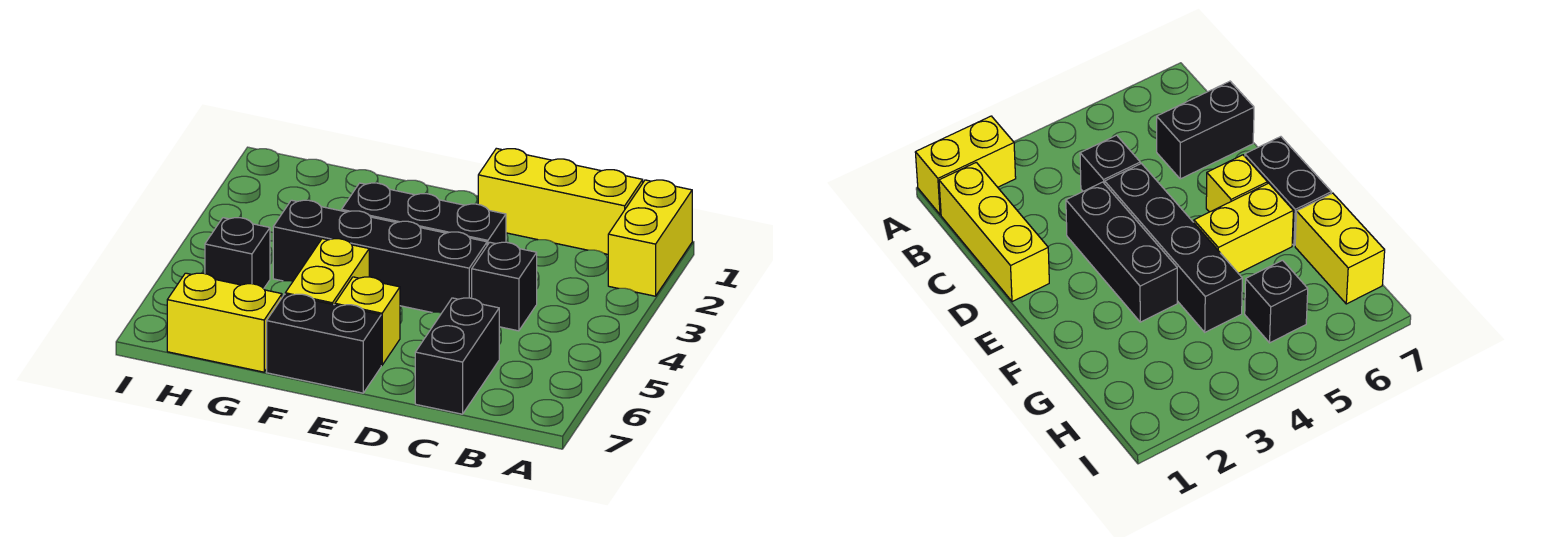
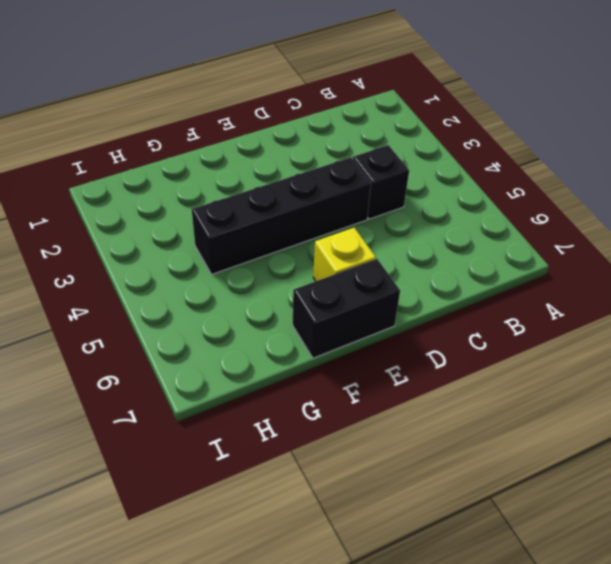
none -> yellow 1x2 brick [608,180,692,296]
none -> yellow 1x3 brick [478,148,643,254]

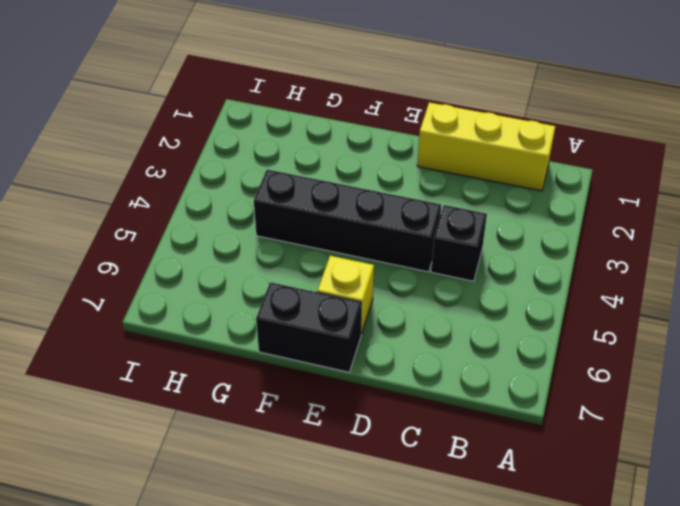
none -> yellow 1x2 brick [608,180,692,296]
none -> black 1x2 brick [415,298,499,414]

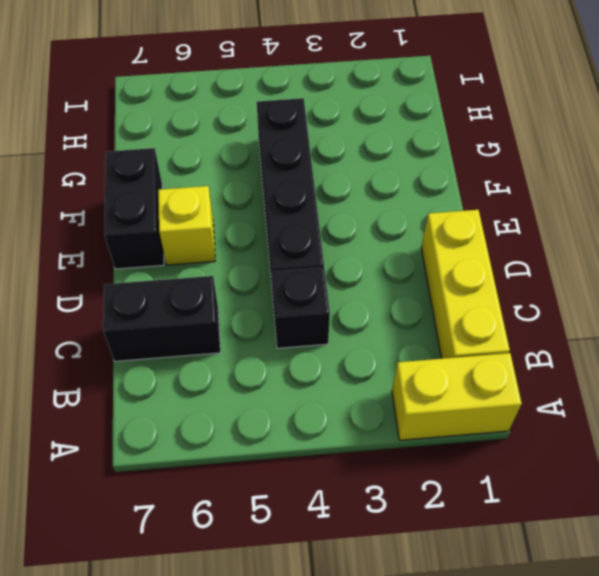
none -> black 1x3 brick [342,183,506,245]
none -> yellow 1x2 brick [285,239,369,305]

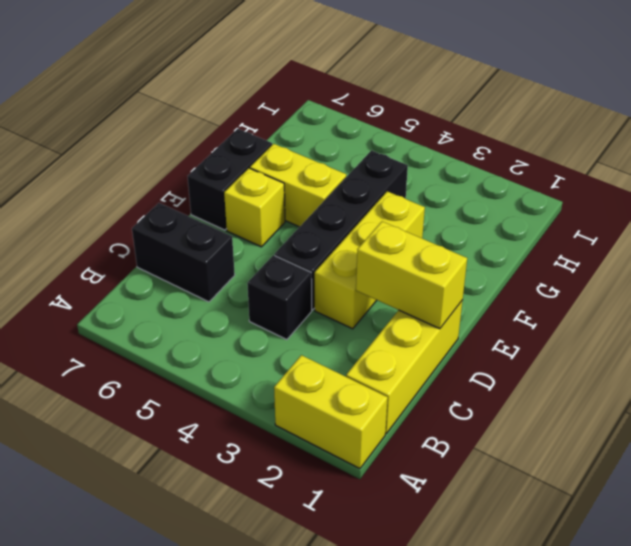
yellow 1x2 brick [356,221,467,329] -> yellow 1x2 brick turned to [167,273,282,372]
yellow 1x3 brick [315,191,425,329] -> black 1x3 brick [342,183,506,245]
none -> black 1x1 brick [205,218,270,289]

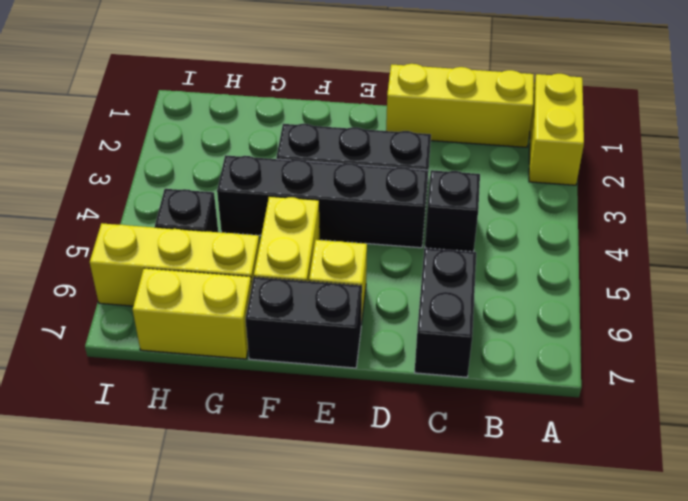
yellow 1x3 brick [90,223,259,306] -> none

